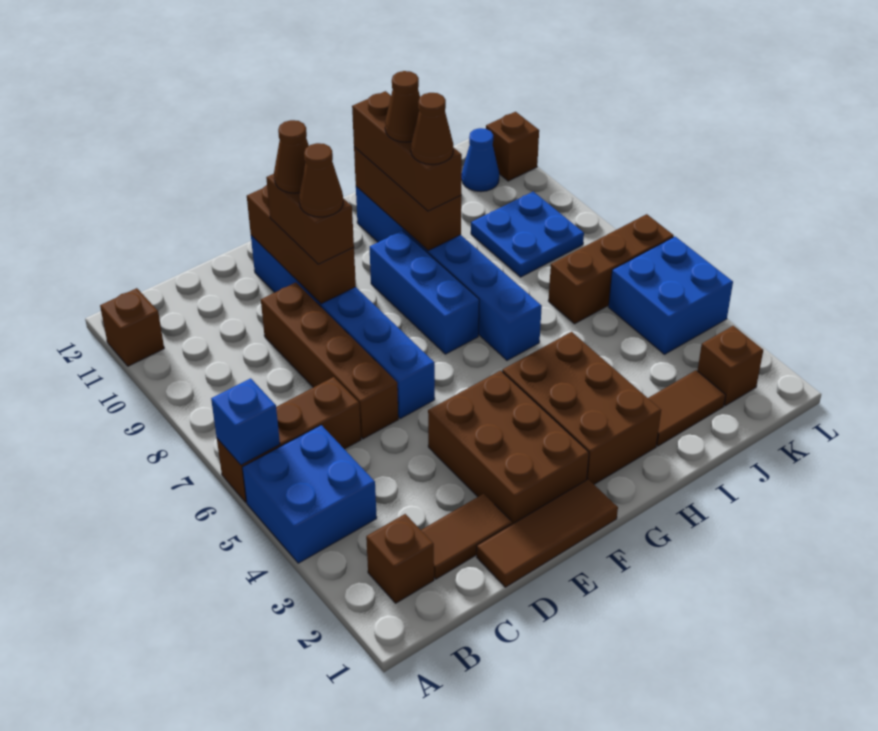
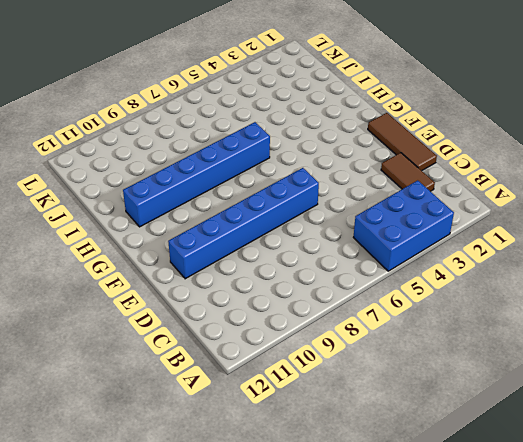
blue 2x3 brick [353,180,454,271] -> blue 2x2 brick [242,425,377,563]
none -> brown 1x3 brick [217,377,361,502]
none -> brown 1x1 brick [100,288,164,366]
none -> brown 1x1 brick [366,514,434,603]

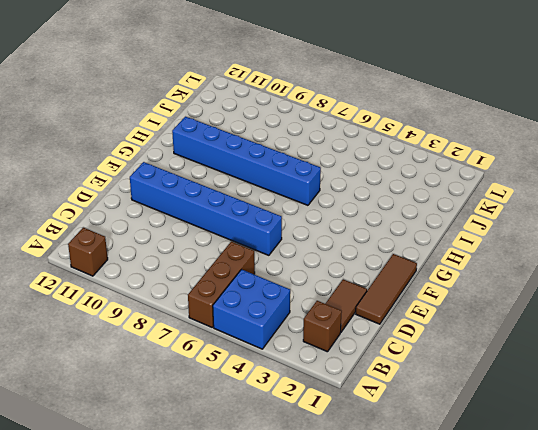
none -> brown 1x4 brick [261,282,398,439]
none -> brown 2x3 brick [428,371,589,524]
none -> brown 2x3 brick [502,332,661,484]

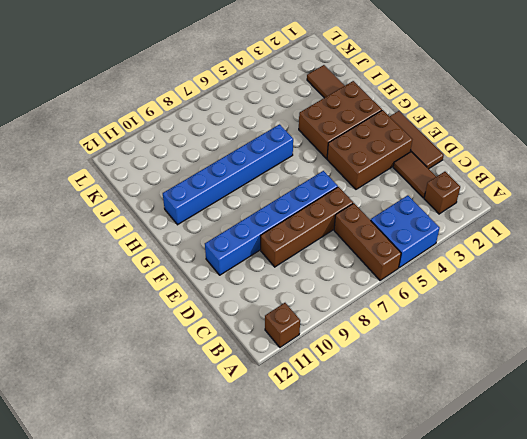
none -> blue 1x3 brick [370,231,479,354]
none -> brown 1x3 brick [548,214,674,324]
none -> blue 2x2 plate [471,192,584,277]

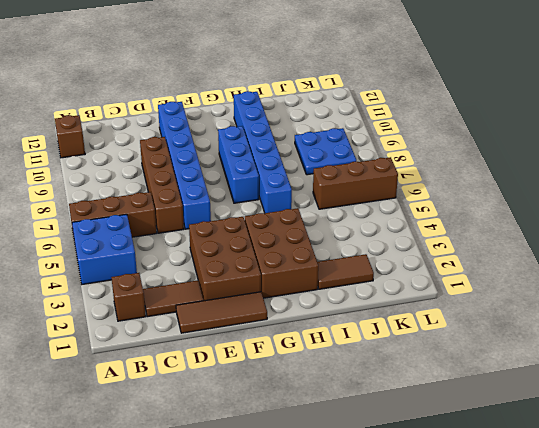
none -> brown 1x1 brick [697,326,763,406]
none -> blue 2x2 brick [609,237,733,354]
none -> blue 1x1 cone [462,128,499,192]

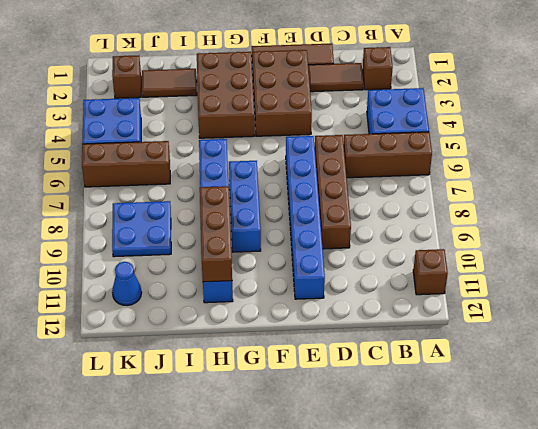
none -> brown 1x1 brick [486,112,539,181]
none -> blue 1x1 brick [211,378,280,465]
none -> brown 1x3 brick [247,185,356,304]

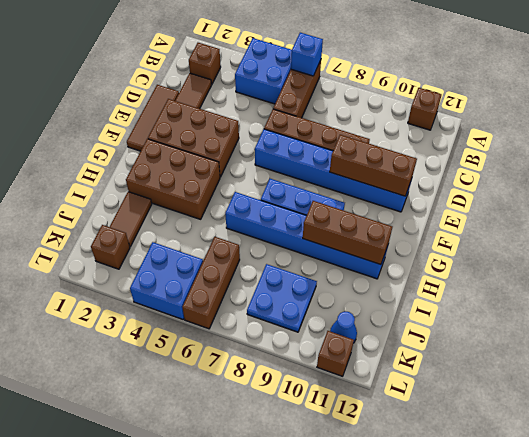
none -> brown 1x2 brick [266,174,354,264]
none -> brown 1x3 brick [352,91,462,211]
none -> brown 1x1 cone [299,143,343,217]

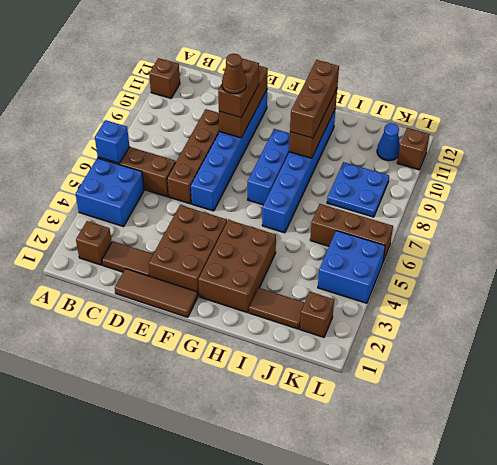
none -> brown 1x1 cone [274,120,309,193]
none -> brown 1x1 cone [411,93,453,165]
none -> brown 1x1 cone [385,71,420,142]

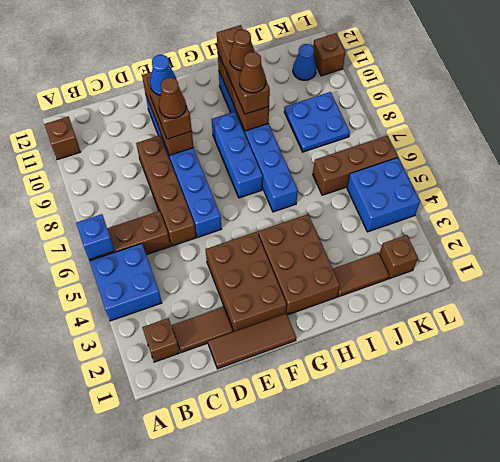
blue 1x1 cone [150,55,177,95] -> brown 1x1 cone [274,120,309,193]

